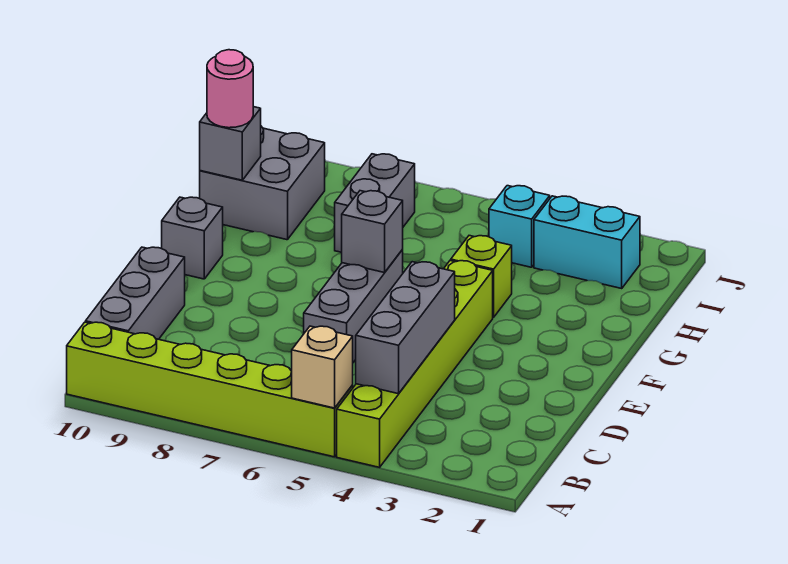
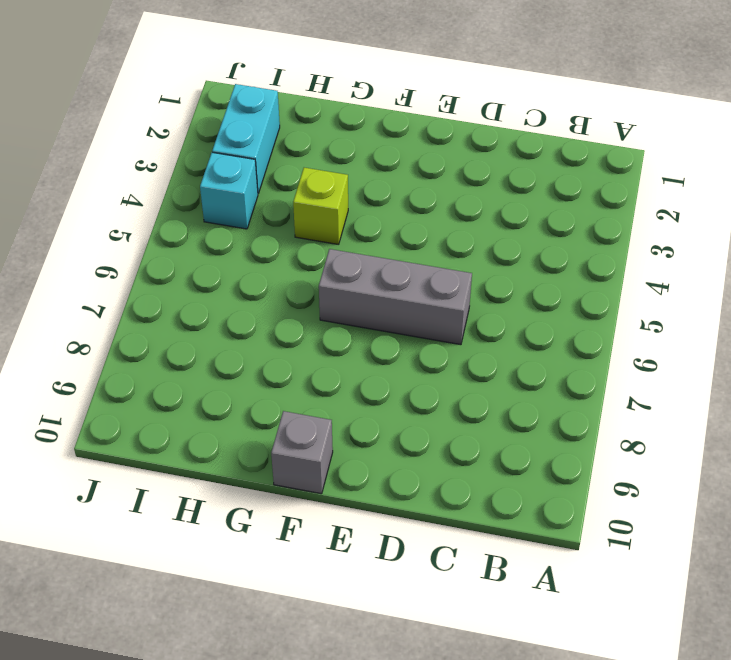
none -> lime 1x6 brick [337,260,493,467]
none -> lime 1x6 brick [67,322,353,457]
none -> grey 1x3 brick [86,247,185,339]

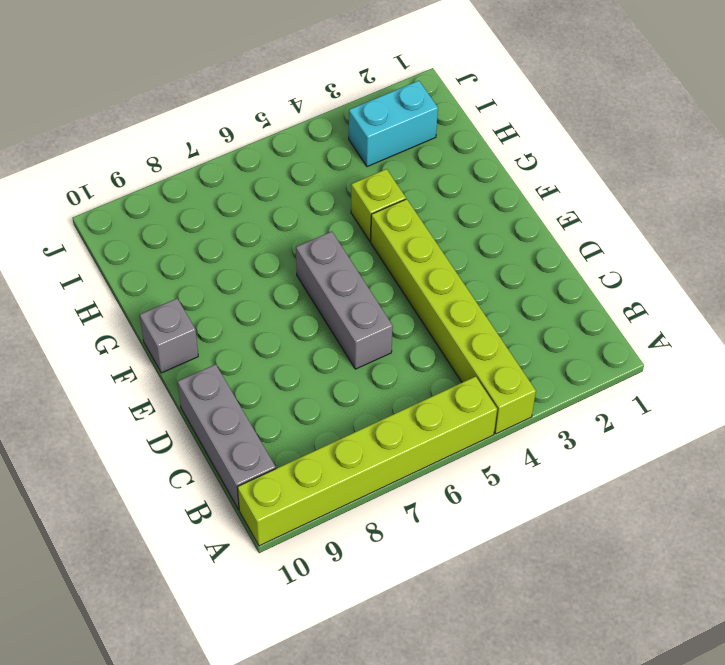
none -> grey 1x2 brick [335,154,415,252]
none -> grey 2x2 brick [200,126,325,240]
none -> cyan 1x1 brick [489,186,550,267]

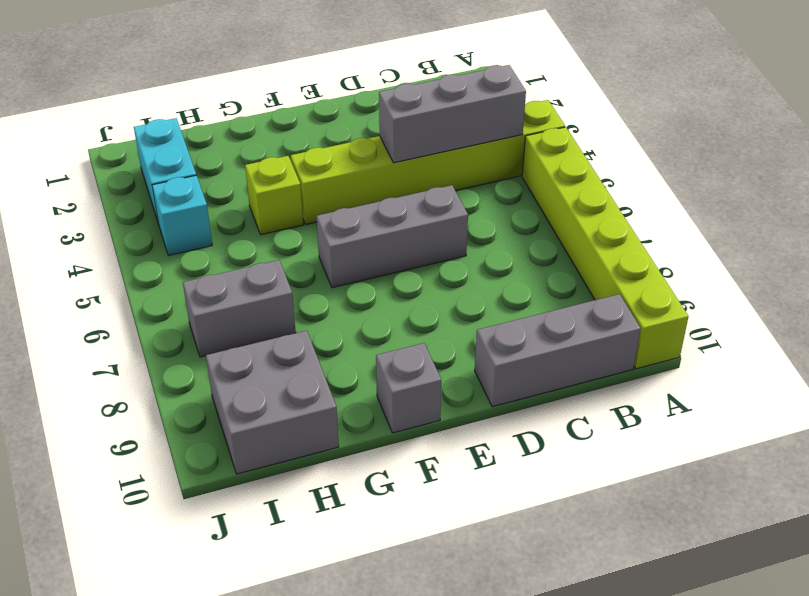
none -> tan 1x1 brick [292,326,353,408]
none -> grey 1x1 brick [342,191,403,273]
none -> grey 1x1 brick [200,107,261,180]

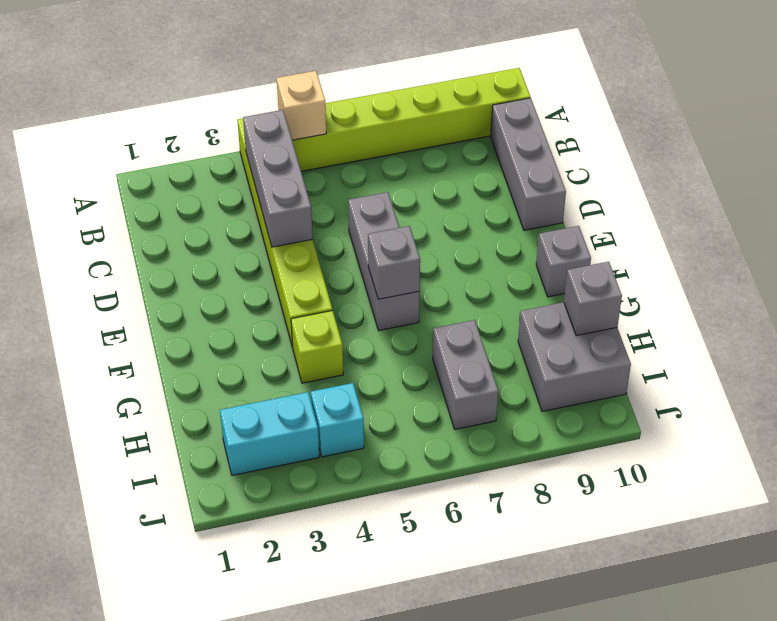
none -> pink 1x1 round brick [207,50,253,128]

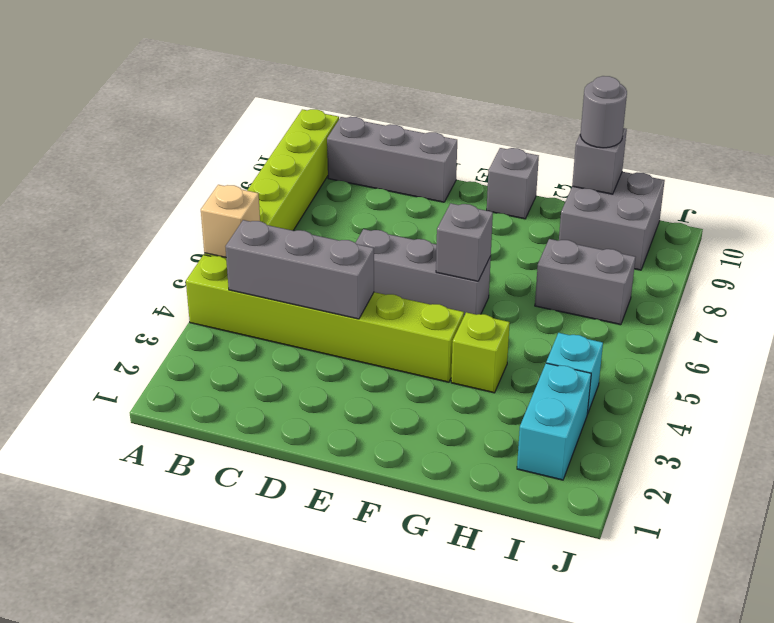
grey 1x1 round brick [580,76,627,148] -> pink 1x1 round brick [207,50,253,128]

